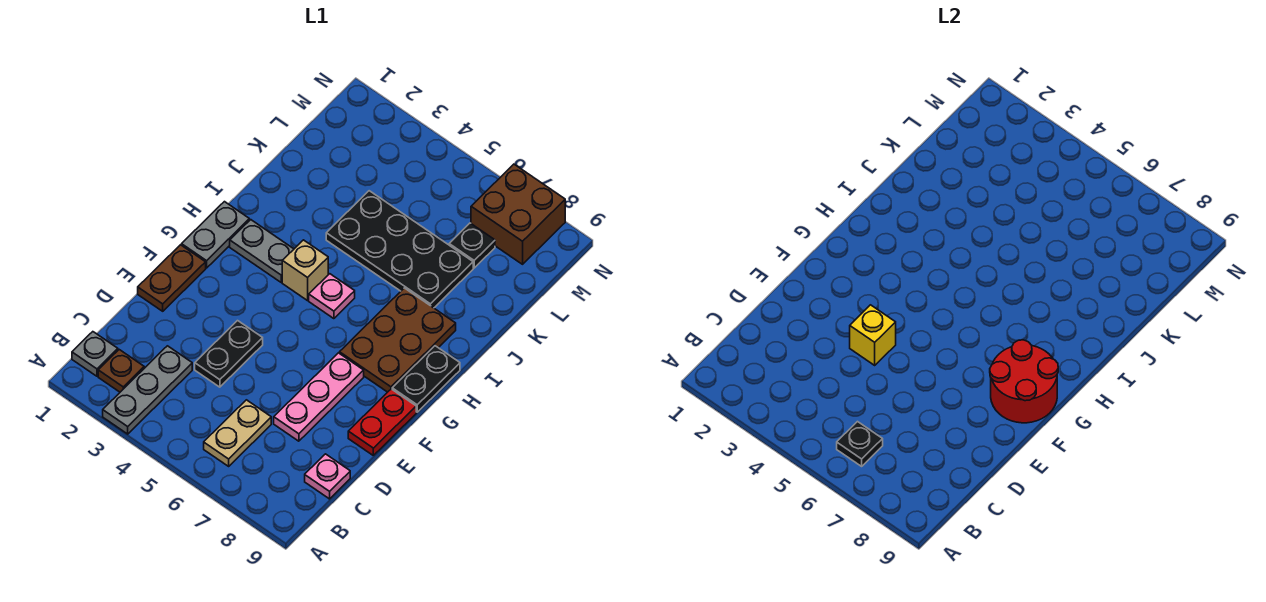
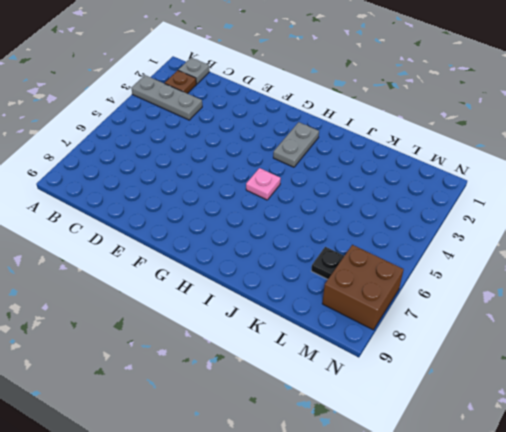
none -> tan 1x2 plate [204,400,271,466]
none -> pink 1x1 plate [305,454,350,499]
none -> black 1x2 plate [195,321,263,387]

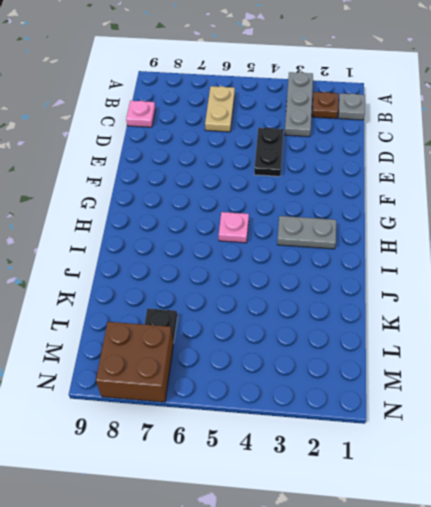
none -> pink 1x3 plate [274,353,364,441]
none -> brown 1x2 plate [138,245,206,311]
none -> red 1x2 plate [348,389,416,455]

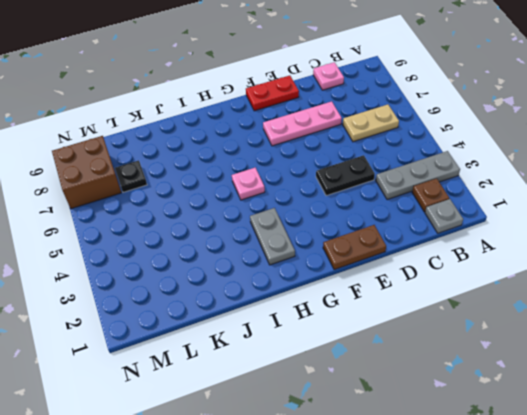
none -> grey 1x2 plate [182,202,249,268]
none -> brown 2x3 plate [340,288,456,392]
none -> black 1x2 plate [392,346,460,412]

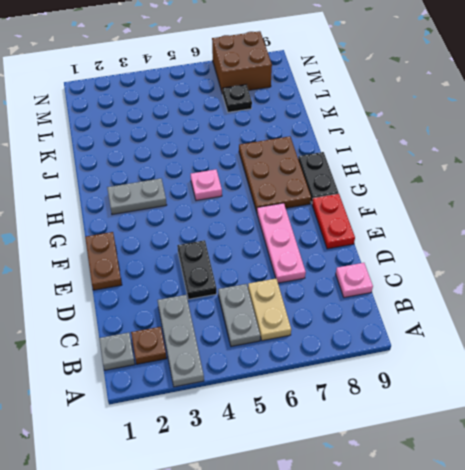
grey 1x2 plate [218,284,260,347] -> grey 1x2 plate moved to [182,202,249,268]
none -> tan 1x1 brick [282,240,328,301]
none -> black 2x4 plate [326,191,473,308]
none -> black 1x1 plate [837,422,883,466]

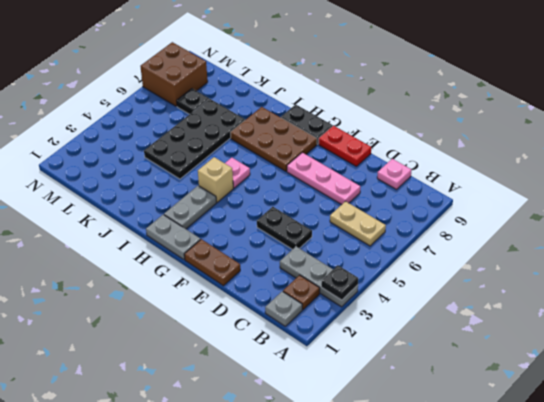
black 1x1 plate [321,265,358,300] -> black 1x1 plate moved to [837,422,883,466]
none -> yellow 1x1 brick [850,305,896,365]
none -> red 2x2 round brick [990,340,1058,423]

